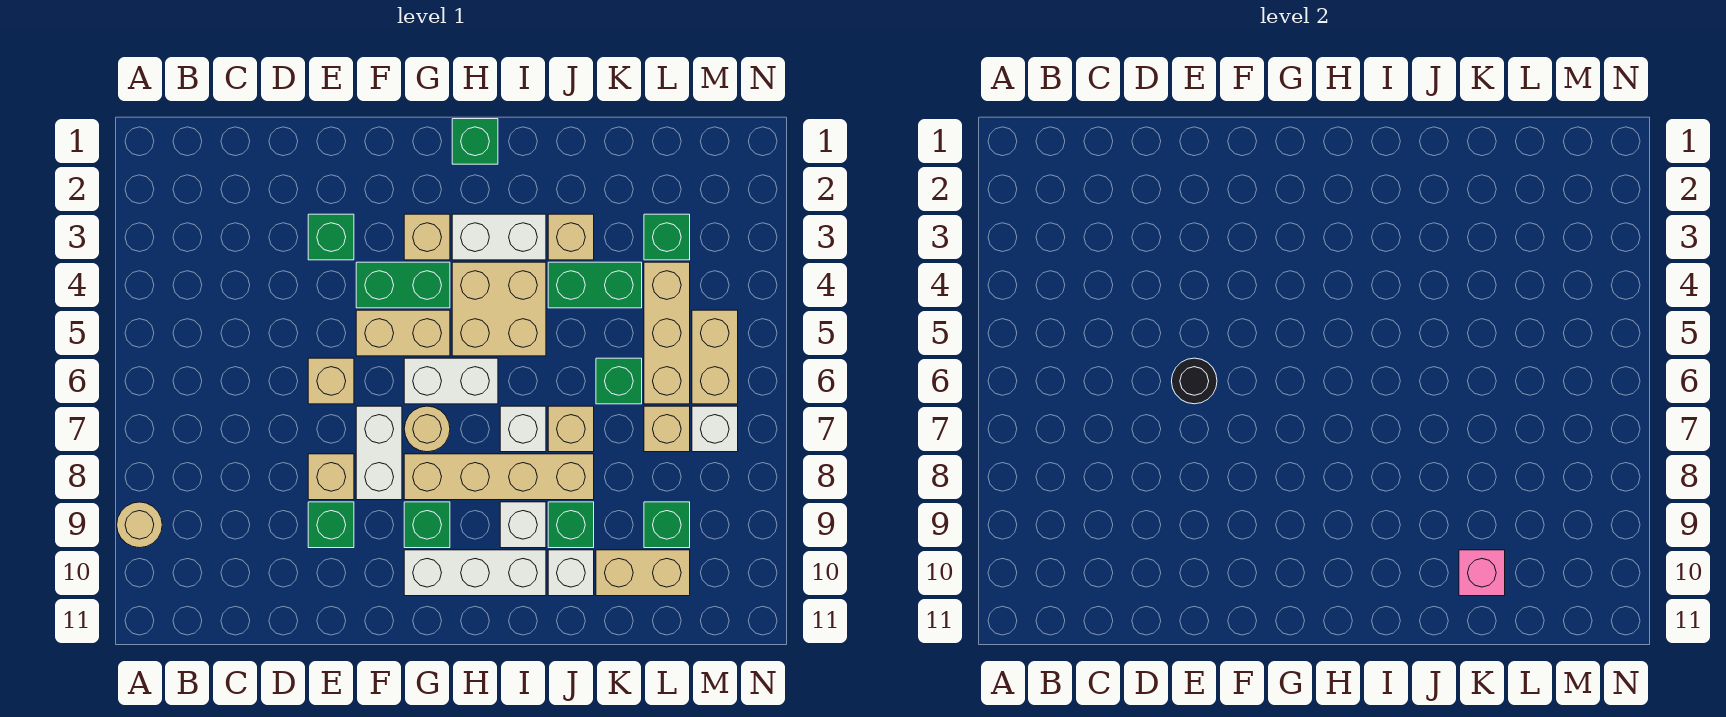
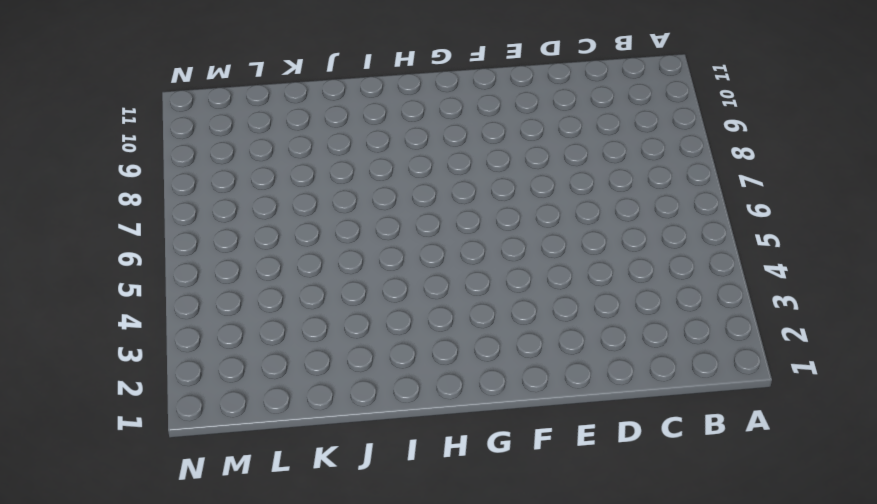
none -> tan 1x1 round brick [117,502,162,548]
none -> green 1x1 brick [308,214,354,260]
none -> tan 1x1 brick [308,358,354,404]
none -> tan 1x1 brick [308,454,354,500]

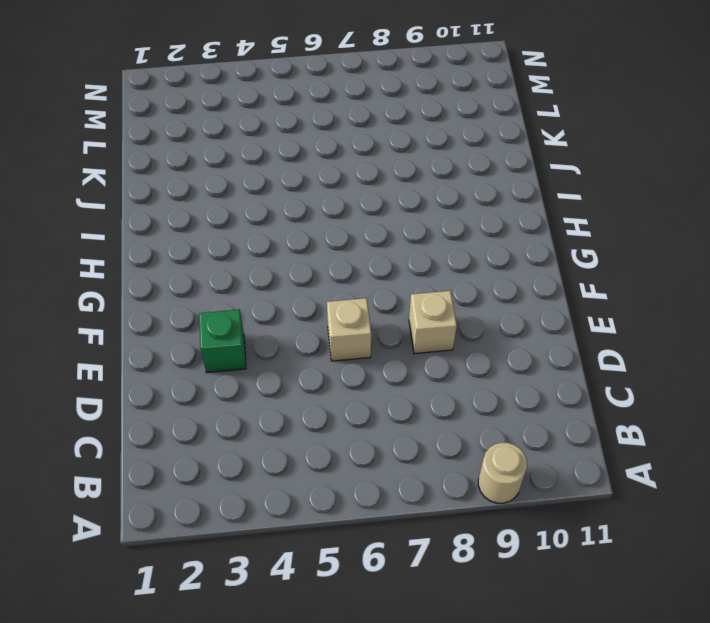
none -> green 1x1 brick [308,502,354,548]
none -> green 1x2 brick [356,262,450,308]
none -> tan 1x2 brick [356,310,450,356]
none -> white 1x2 brick [356,406,402,500]

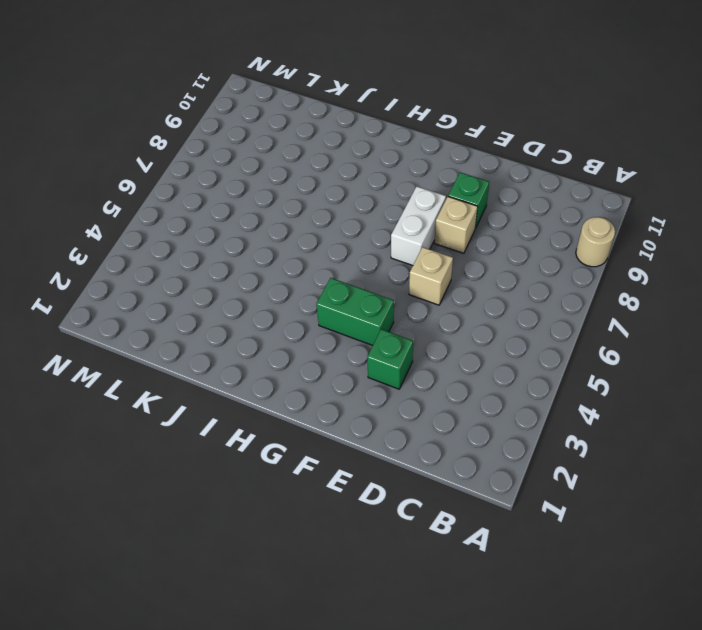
none -> tan 1x2 brick [356,310,450,356]
none -> tan 1x1 brick [404,214,450,260]
none -> white 1x2 brick [404,358,498,404]
none -> tan 1x1 round brick [404,406,450,452]

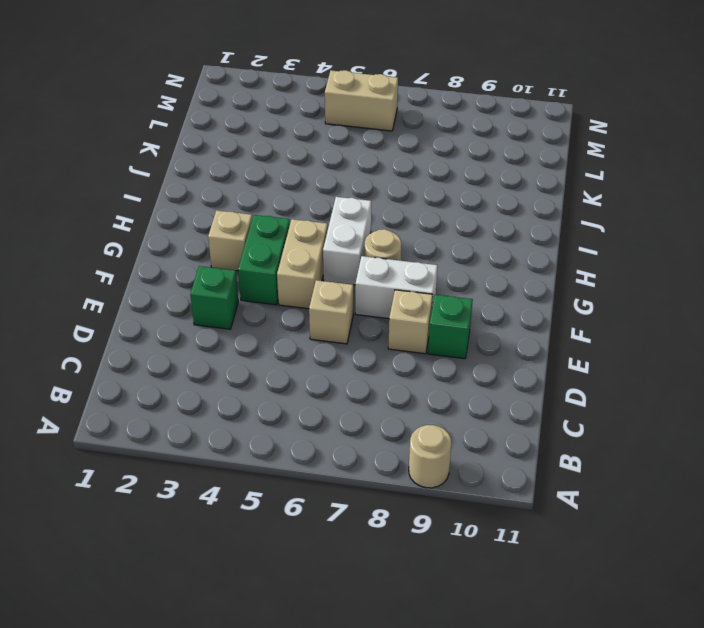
none -> tan 1x4 brick [404,454,594,500]
none -> green 1x1 brick [404,502,450,548]
none -> white 1x3 brick [404,550,546,596]
none -> green 1x1 brick [452,119,498,164]

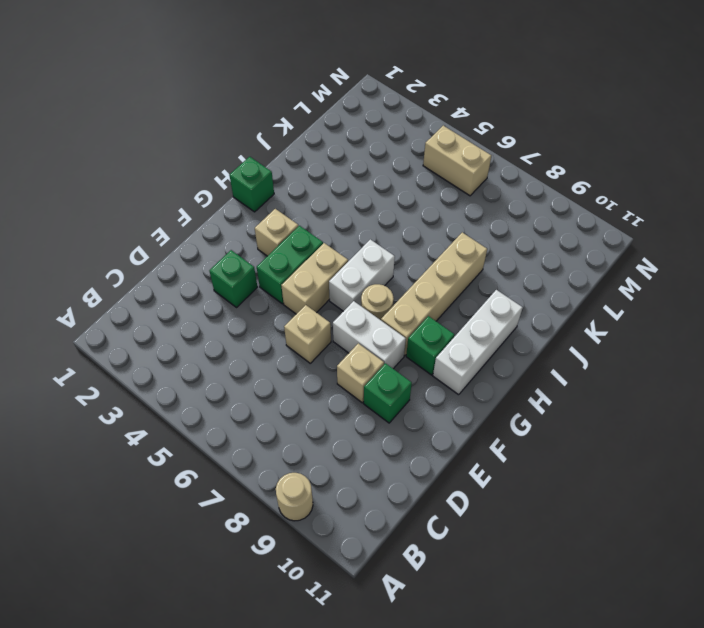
none -> white 1x2 brick [452,214,546,260]
none -> tan 2x2 brick [452,262,546,356]
none -> white 1x1 brick [500,406,546,452]
none -> white 1x1 brick [500,502,546,548]

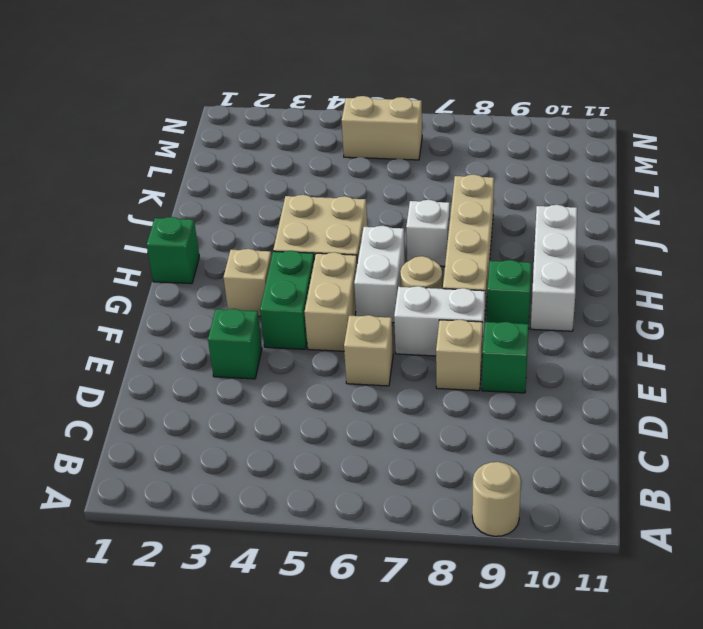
none -> white 1x2 brick [452,214,546,260]
none -> white 1x1 brick [500,502,546,548]
none -> tan 1x1 brick [548,214,594,260]
none -> green 1x2 brick [548,262,642,308]

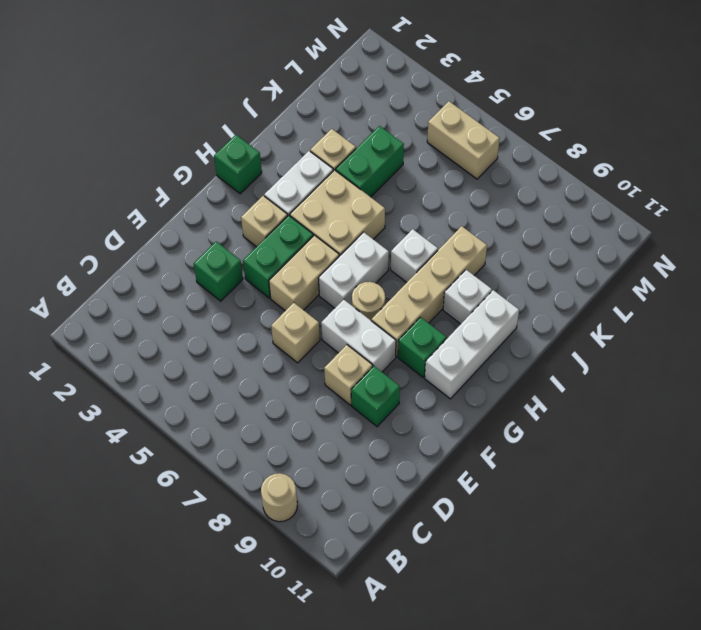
none -> tan 1x1 brick [548,406,594,452]
none -> green 1x1 brick [548,502,594,548]
none -> white 1x1 brick [548,550,594,596]
none -> green 1x1 brick [596,358,642,404]

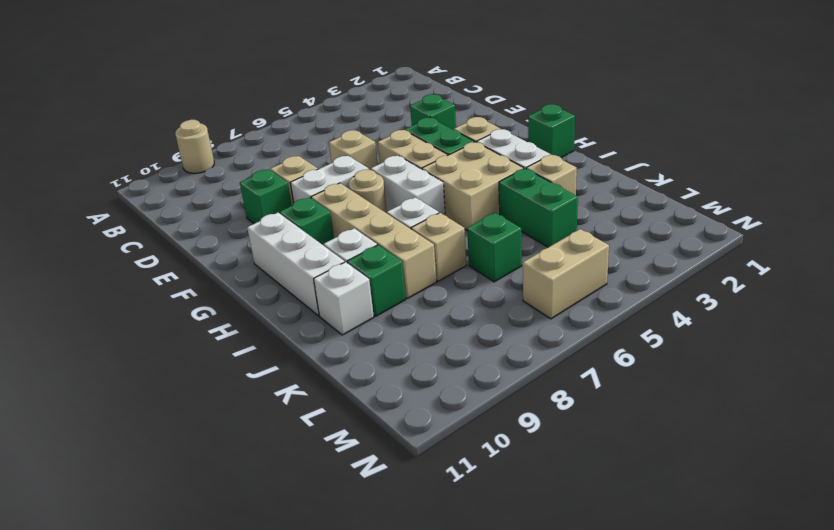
none -> tan 1x2 brick [596,550,690,596]
none -> green 1x1 brick [644,214,690,260]
none -> tan 1x3 brick [644,262,690,404]
none -> tan 1x1 brick [644,406,690,452]

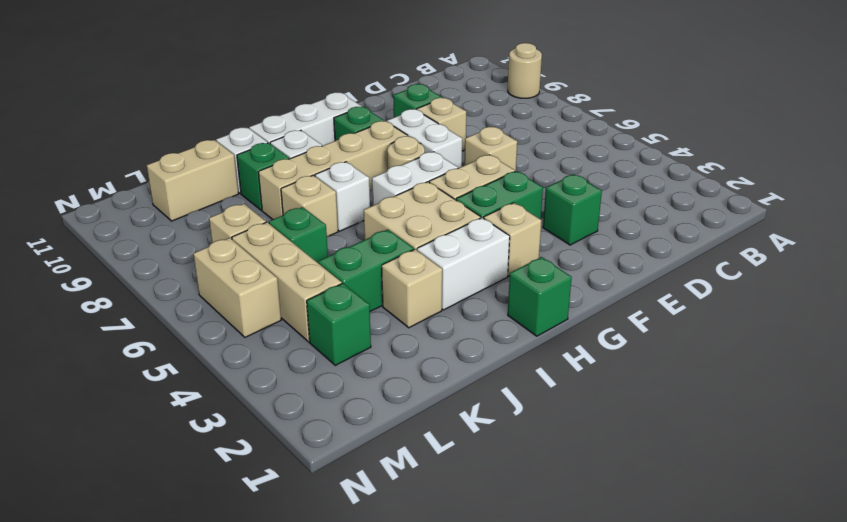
none -> green 1x1 brick [644,502,690,548]
none -> white 1x1 brick [692,406,738,452]
none -> black 1x1 round brick [1172,358,1217,404]
none -> pink 1x1 brick [1459,550,1505,596]

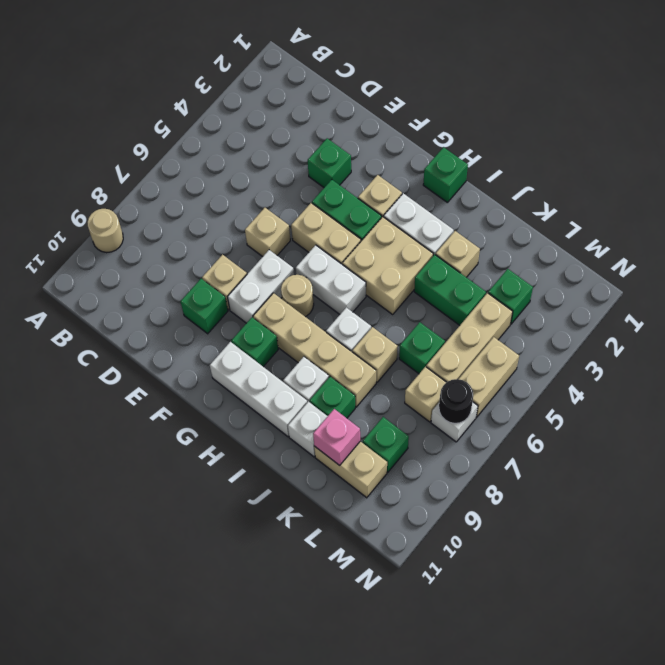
black 1x1 round brick [439,379,473,423] -> black 1x1 round brick moved to [1172,358,1217,404]

